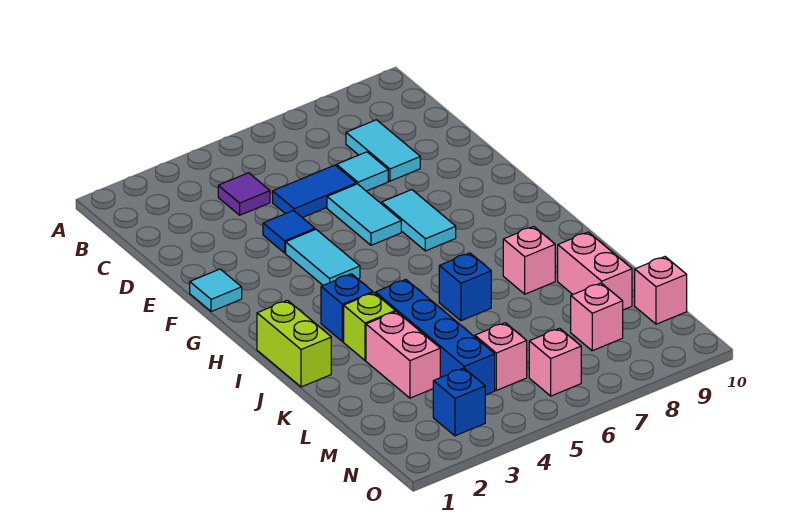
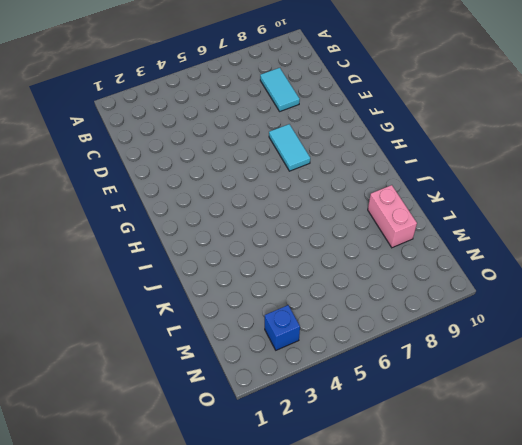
none -> purple 1x1 tile [218,173,270,215]
none -> blue 1x2 tile [273,165,356,218]
none -> cyan 1x1 tile [337,152,388,191]

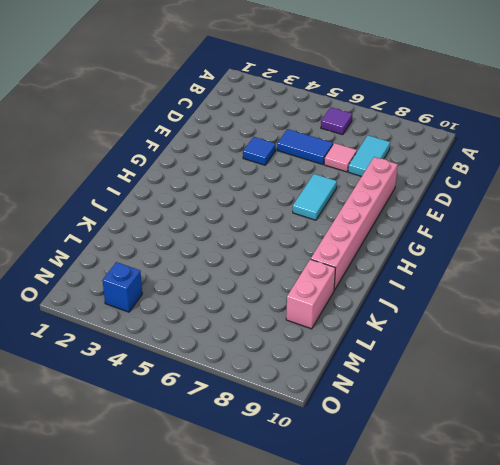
purple 1x1 tile [321,107,352,135] -> purple 1x1 tile moved to [218,173,270,215]
pink 1x1 tile [324,143,357,172] -> cyan 1x1 tile [337,152,388,191]
pink 1x6 brick [311,157,398,290] -> none
none -> cyan 1x2 tile [327,184,401,245]
none -> cyan 1x1 tile [190,269,242,312]
none -> cyan 1x2 tile [286,229,360,285]

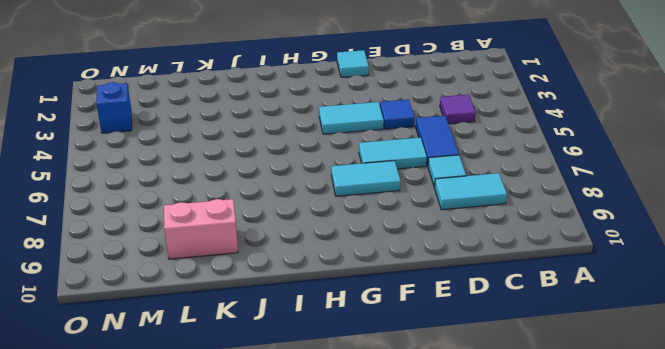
none -> lime 1x2 brick [257,300,331,387]
none -> blue 1x1 brick [321,274,373,342]
none -> lime 1x1 brick [344,293,395,360]

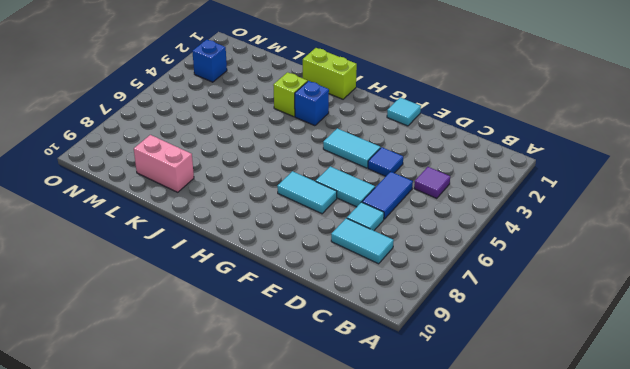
none -> blue 1x4 brick [376,280,495,395]
none -> blue 1x1 brick [439,253,491,321]
none -> pink 1x1 brick [503,226,555,294]

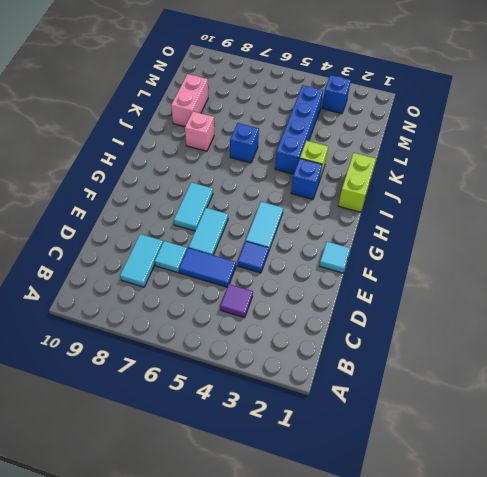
none -> pink 1x2 brick [366,312,440,398]
none -> pink 1x1 brick [475,323,527,390]
none -> pink 1x1 brick [571,283,623,351]

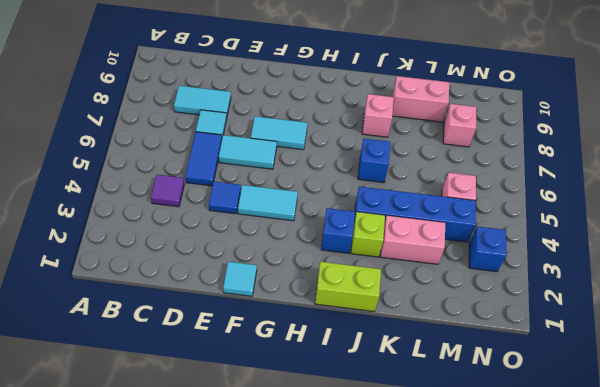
none -> pink 1x1 brick [635,257,687,324]
none -> pink 1x1 brick [529,328,581,396]

